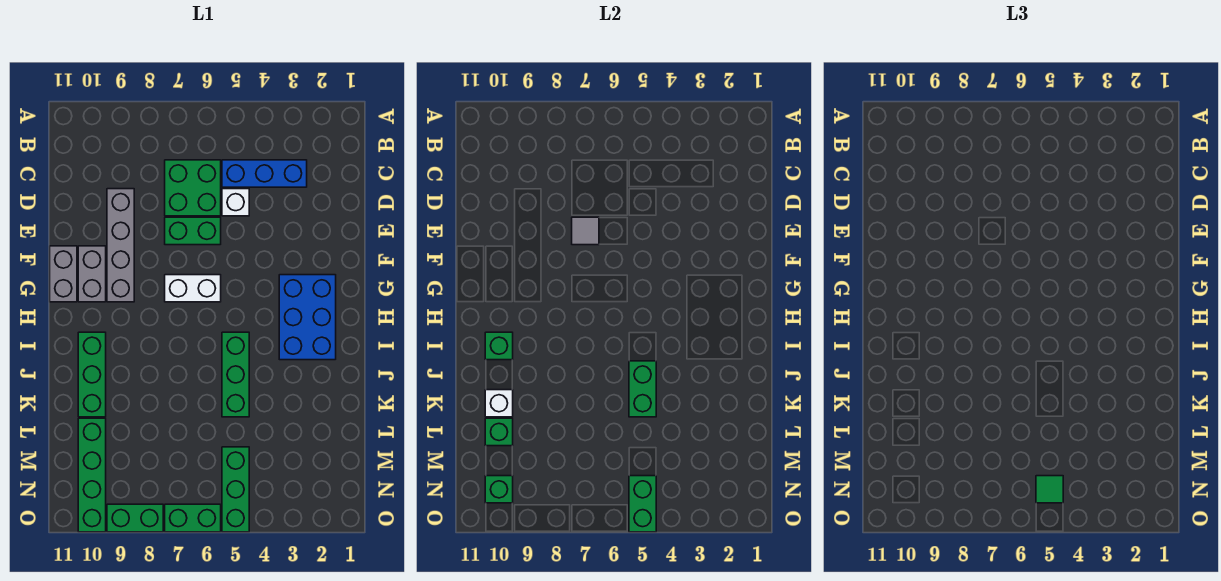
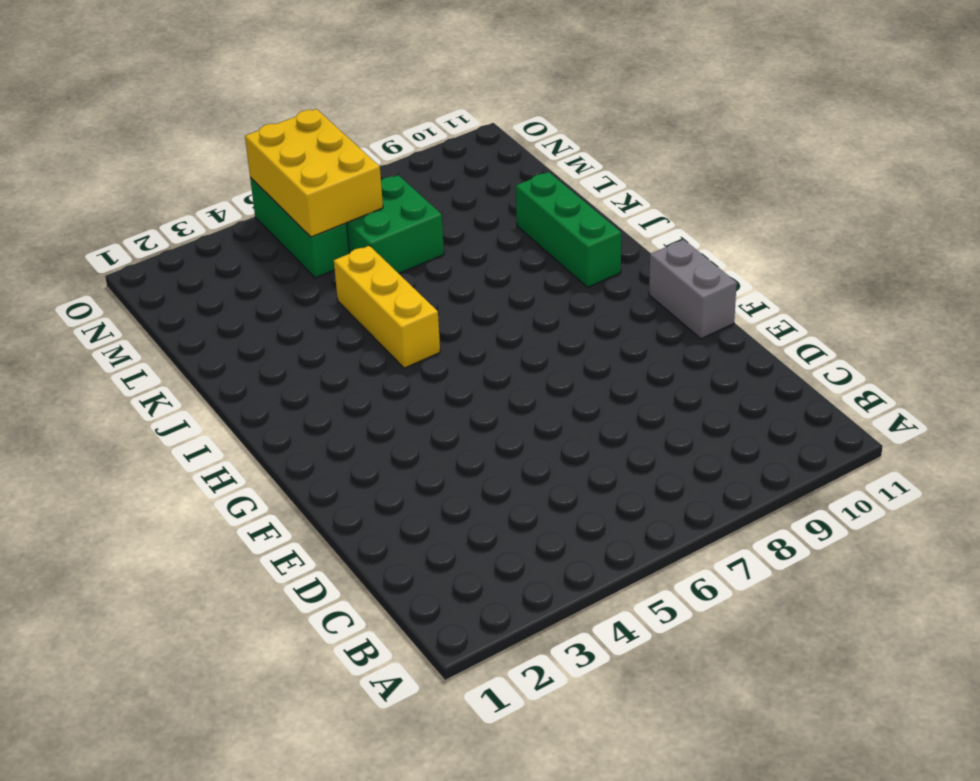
yellow 1x3 brick [334,246,440,368] -> green 1x3 brick [222,332,249,417]
green 2x2 brick [346,175,444,273] -> green 2x2 brick moved to [165,160,221,216]
yellow 2x3 brick [245,109,383,237] -> green 1x2 brick [629,476,656,532]
none -> blue 1x3 brick [222,160,307,187]
none -> white 1x1 brick [222,189,249,216]
none -> grey 1x4 brick [107,189,134,302]

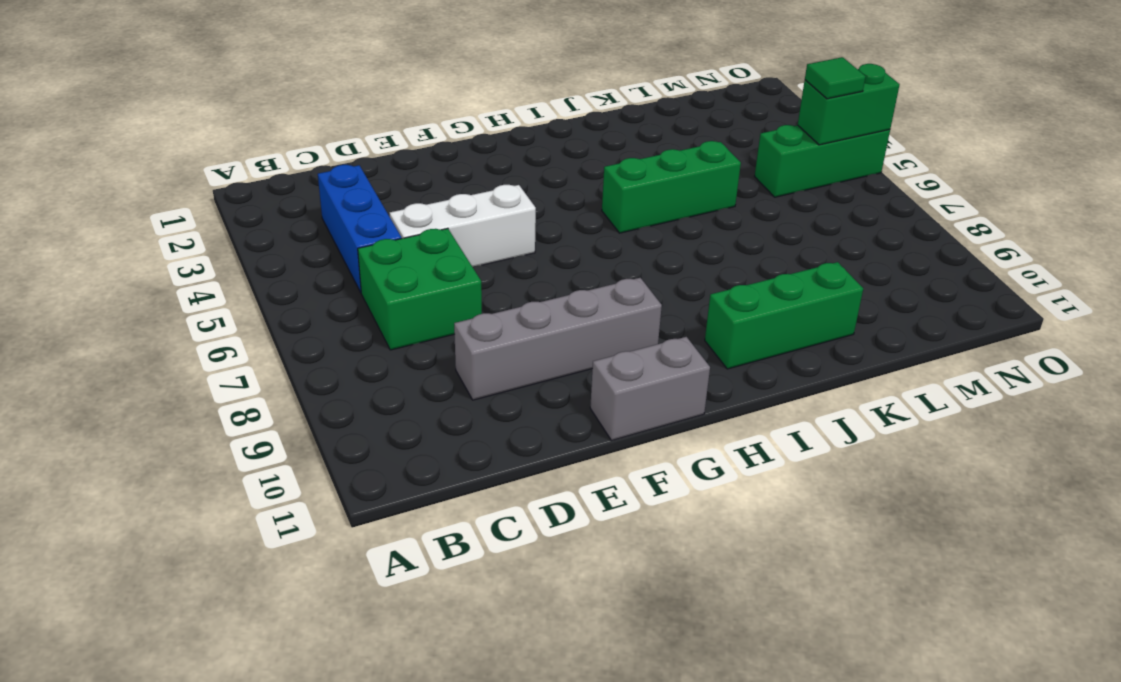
white 1x3 brick [390,185,536,267] -> white 1x1 brick [222,189,249,216]
none -> green 1x2 brick [165,217,221,245]
none -> grey 1x2 brick [78,246,106,302]
none -> blue 2x3 brick [279,275,336,360]

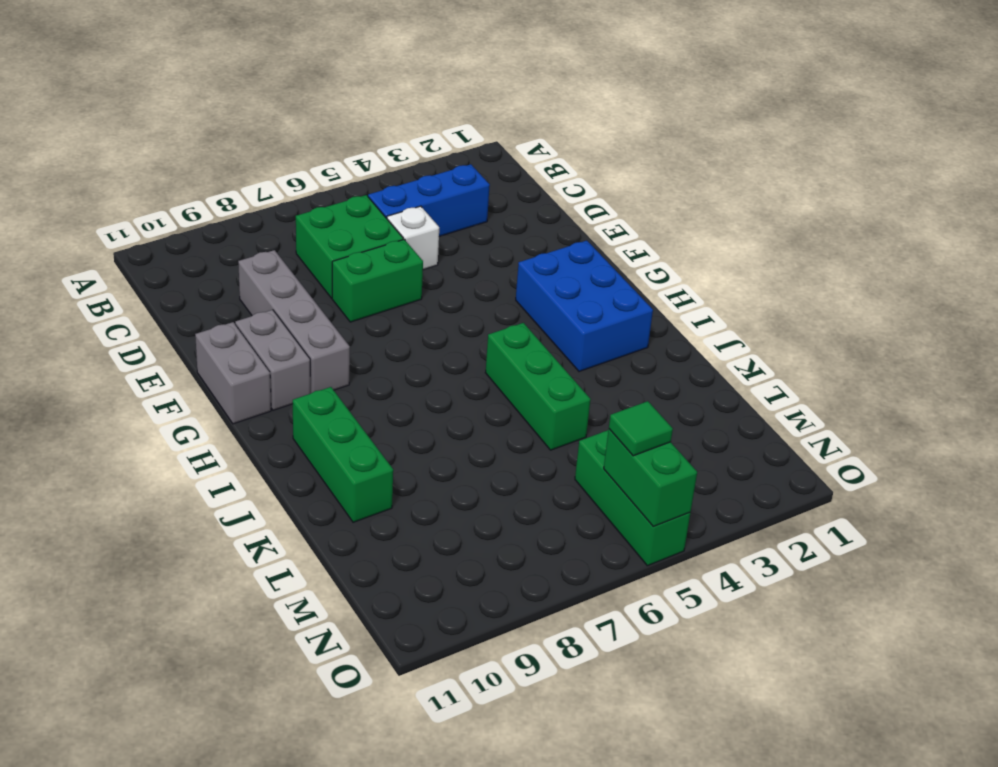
none -> white 1x2 brick [165,275,221,302]
none -> green 1x4 brick [78,418,106,532]
none -> green 1x2 brick [165,504,221,532]

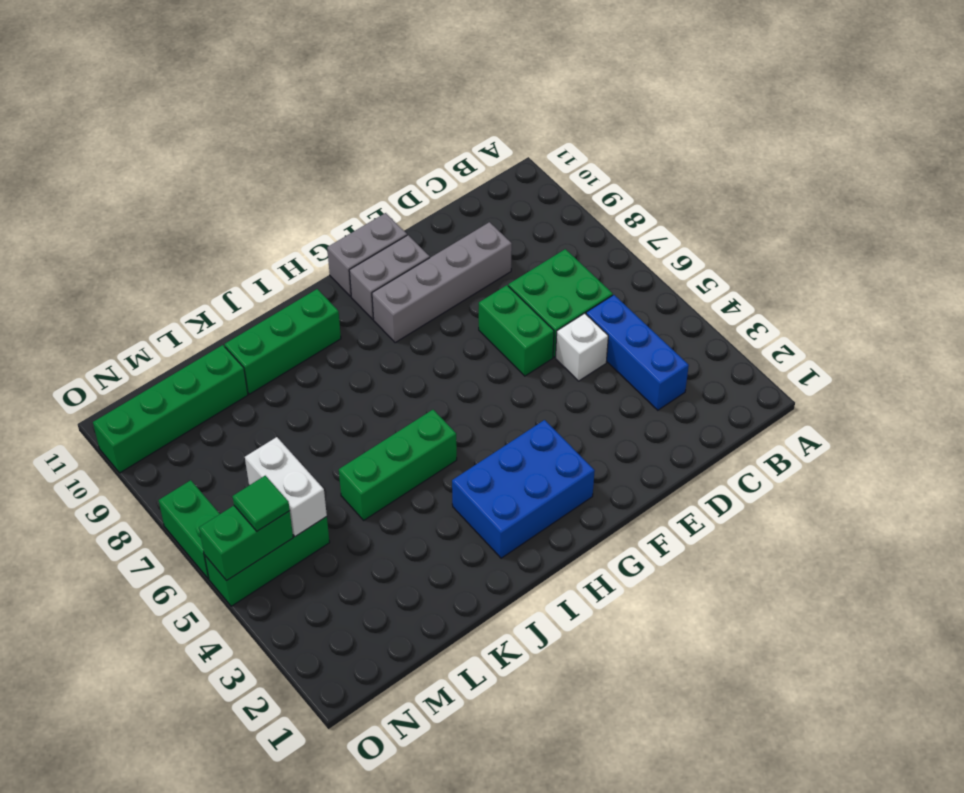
white 1x2 brick [245,437,327,537] -> white 1x2 brick moved to [165,275,221,302]
none -> green 1x2 brick [107,504,163,532]
none -> grey 1x1 tile [572,217,599,245]
none -> green 1x1 brick [485,332,513,360]

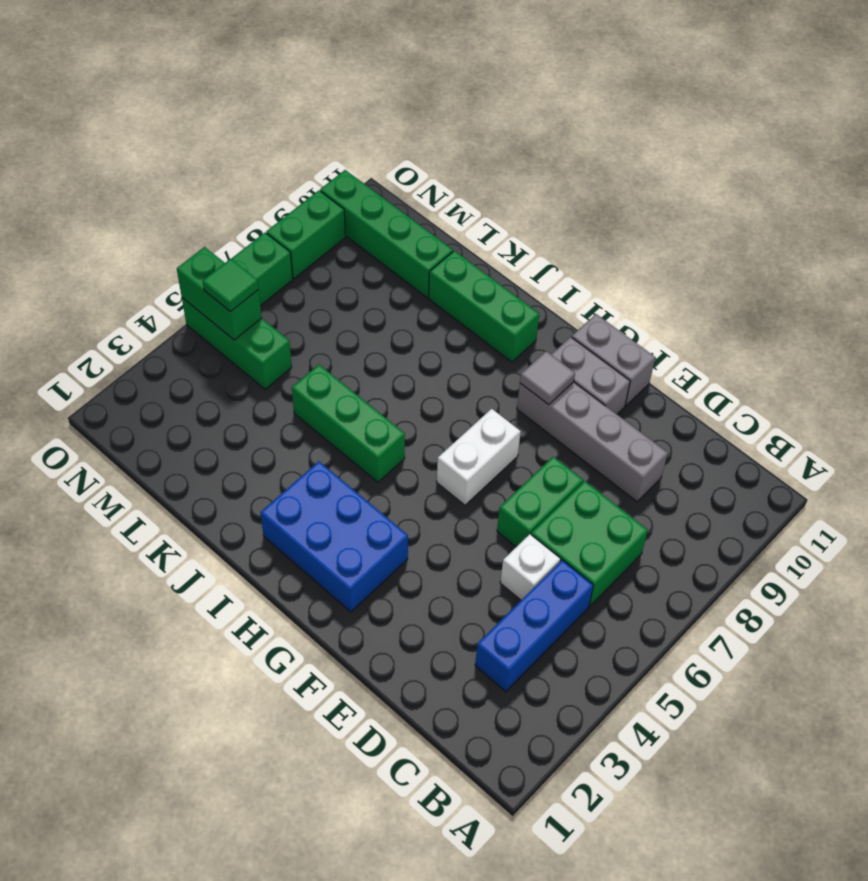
grey 1x1 tile [520,351,575,405] -> grey 1x1 tile moved to [572,217,599,245]
none -> green 1x1 brick [485,332,513,360]
none -> green 1x2 brick [629,361,656,417]
none -> white 1x1 brick [485,390,513,417]

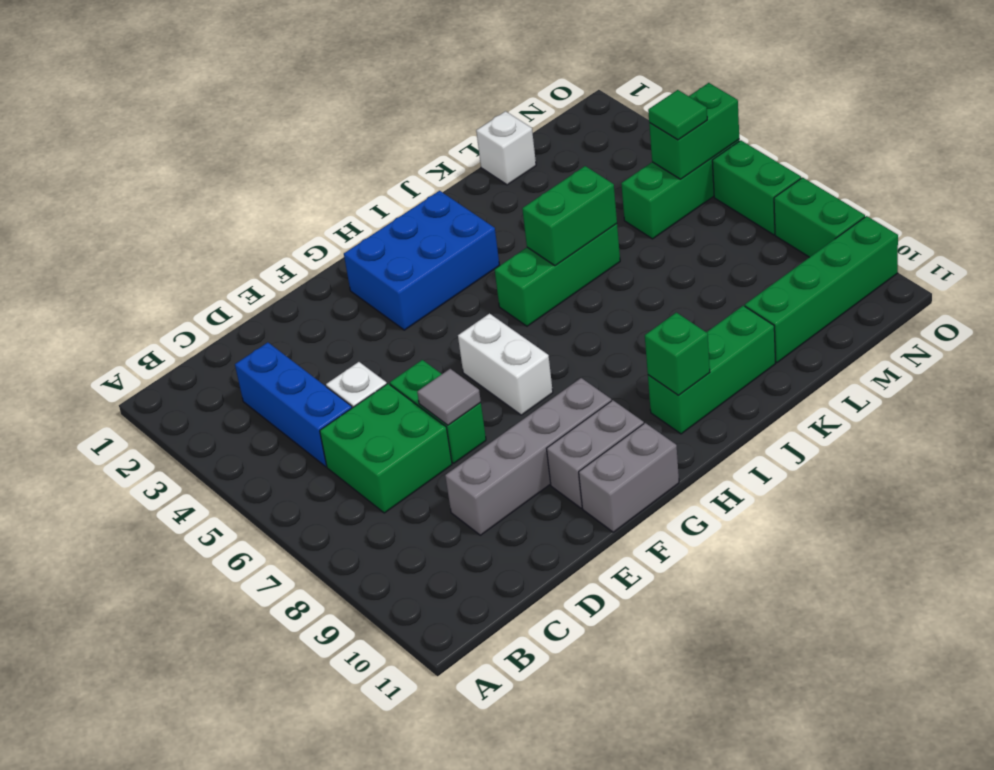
white 1x1 brick [476,111,536,185] -> white 1x1 brick moved to [485,390,513,417]
none -> green 1x1 brick [485,418,513,446]
none -> green 1x1 brick [485,476,513,503]

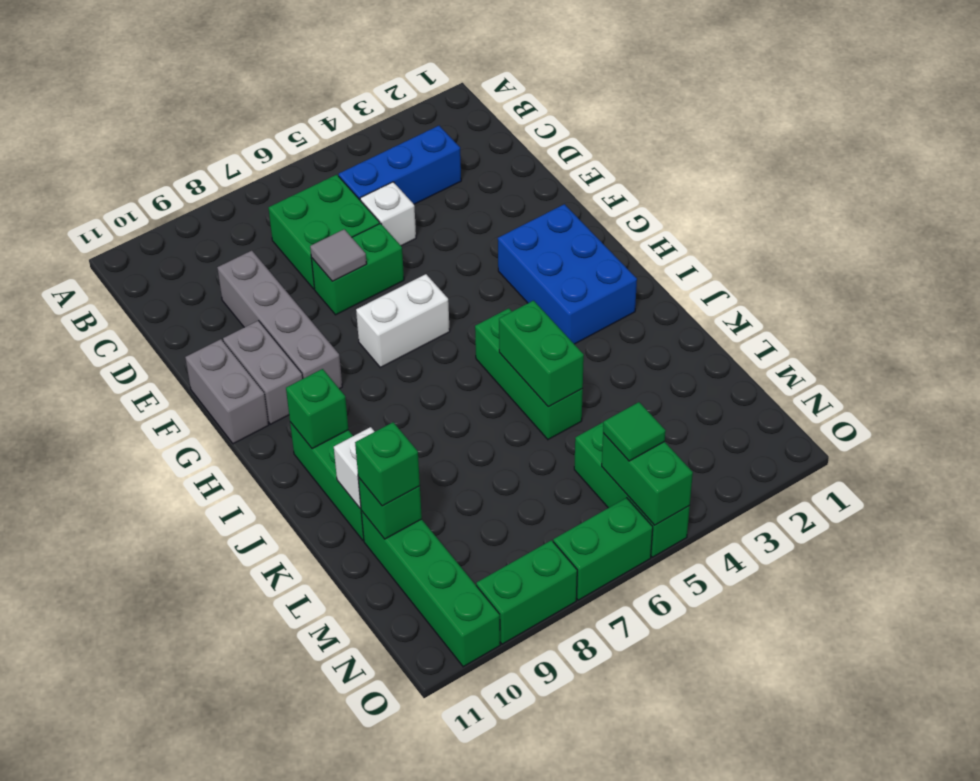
green 1x1 brick [355,422,420,506] -> green 1x1 brick moved to [485,476,513,503]

